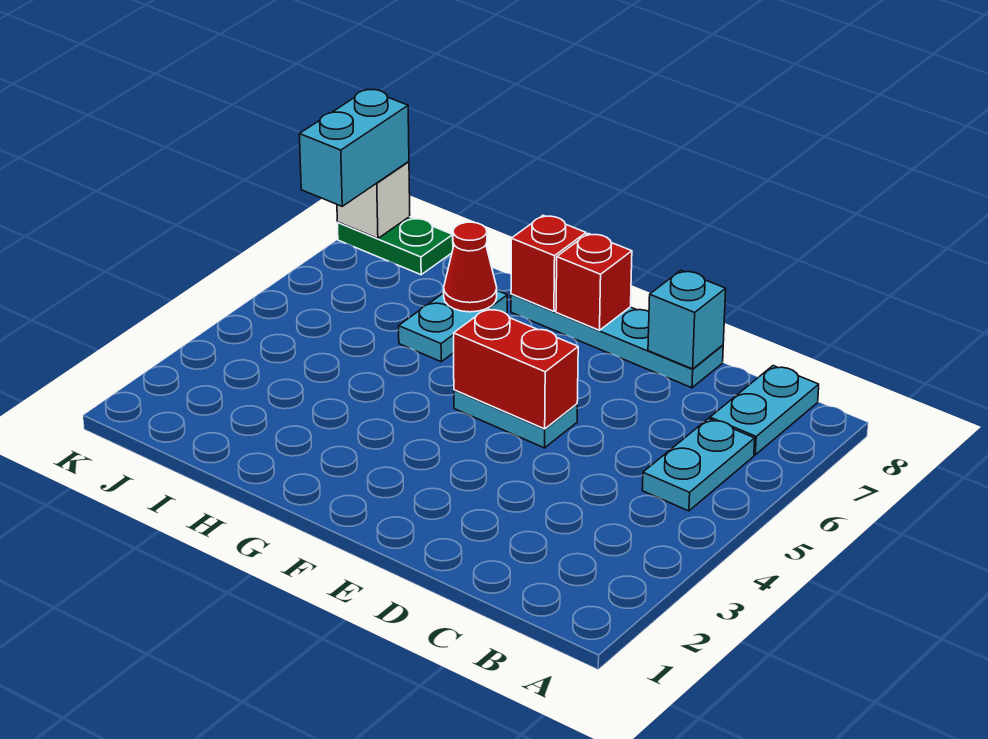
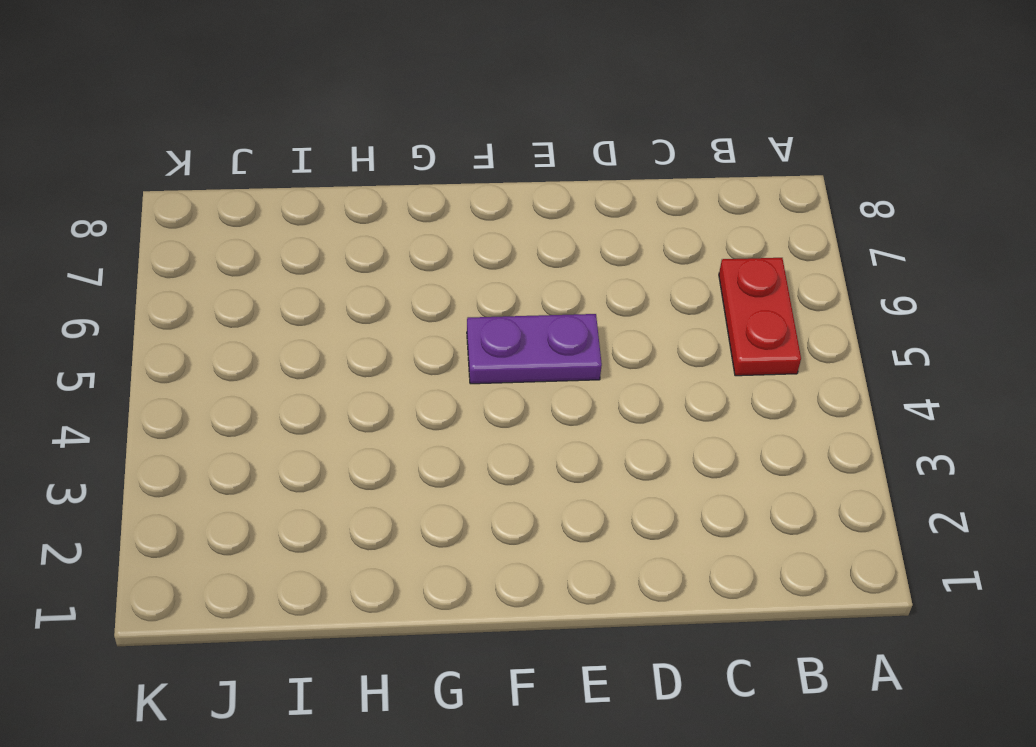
red 1x2 plate [719,258,801,376] -> cyan 1x2 plate [642,419,755,511]
purple 1x2 plate [467,314,602,384] -> cyan 1x2 plate [454,390,577,448]
none -> cyan 1x2 plate [710,366,819,455]
none -> cyan 1x4 plate [511,294,723,388]
none -> cyan 1x2 plate [399,291,507,362]

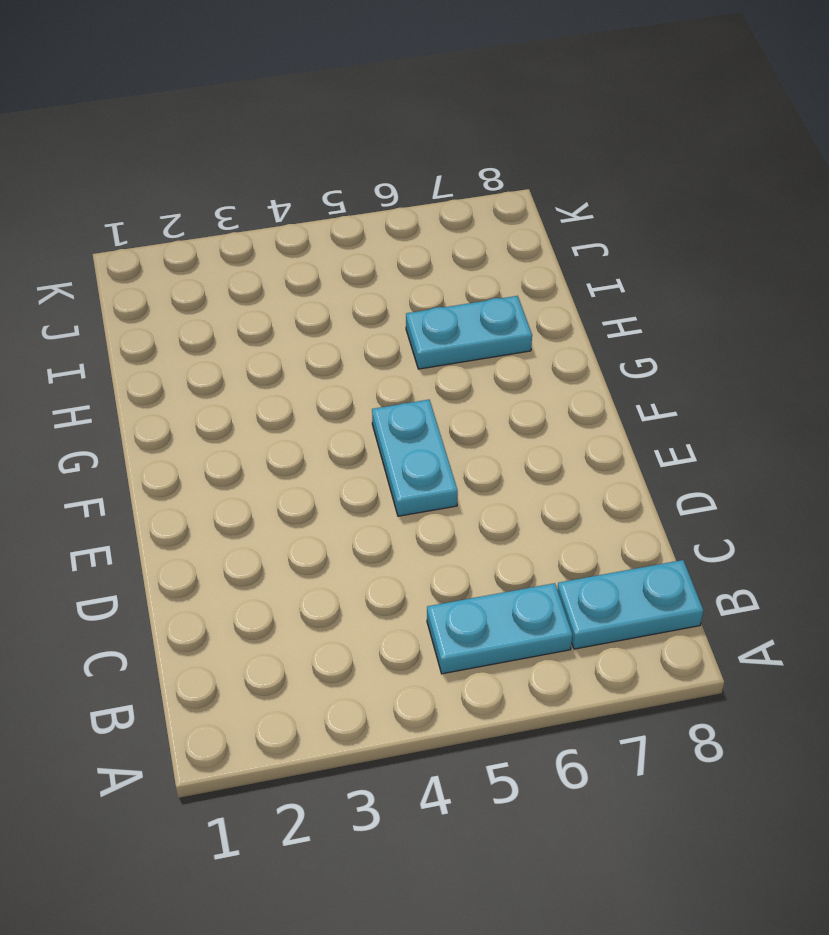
none -> cyan 1x4 plate [511,294,723,388]
none -> green 1x2 plate [338,217,453,275]
none -> cyan 1x1 brick [648,270,726,369]

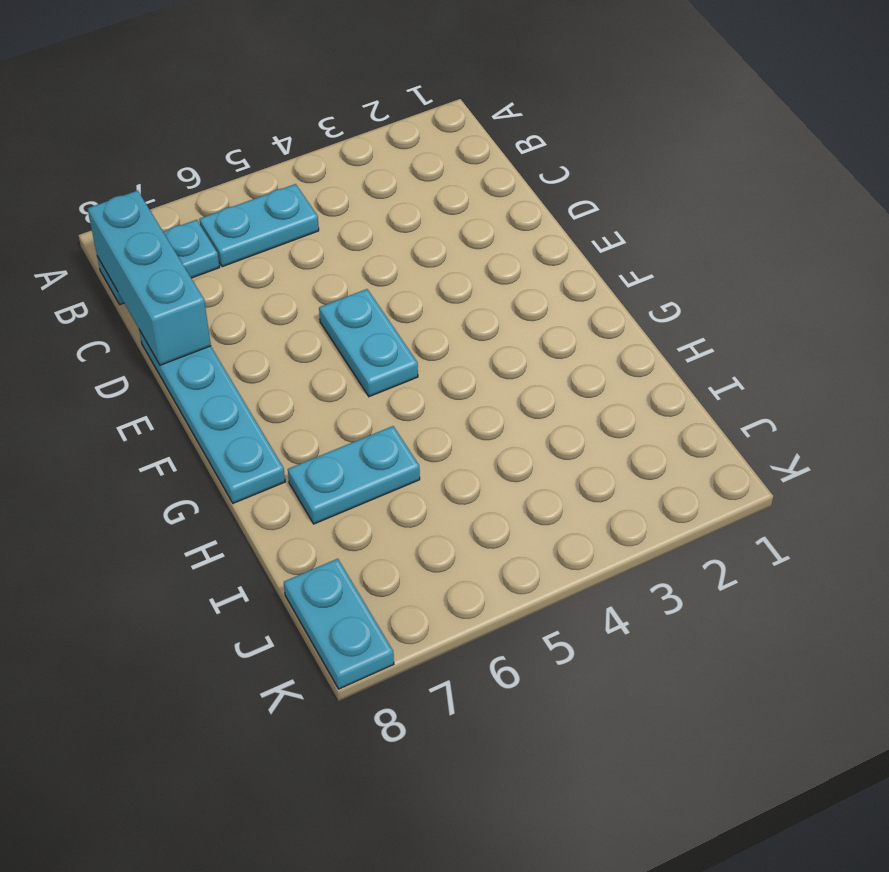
cyan 1x3 brick [87,190,211,365] -> cyan 1x1 brick [648,270,726,369]
cyan 1x2 plate [284,559,394,689] -> green 1x2 plate [338,217,453,275]
none -> red 1x2 brick [454,308,578,429]
none -> red 1x1 brick [556,233,632,330]
none -> red 1x1 brick [511,215,586,311]

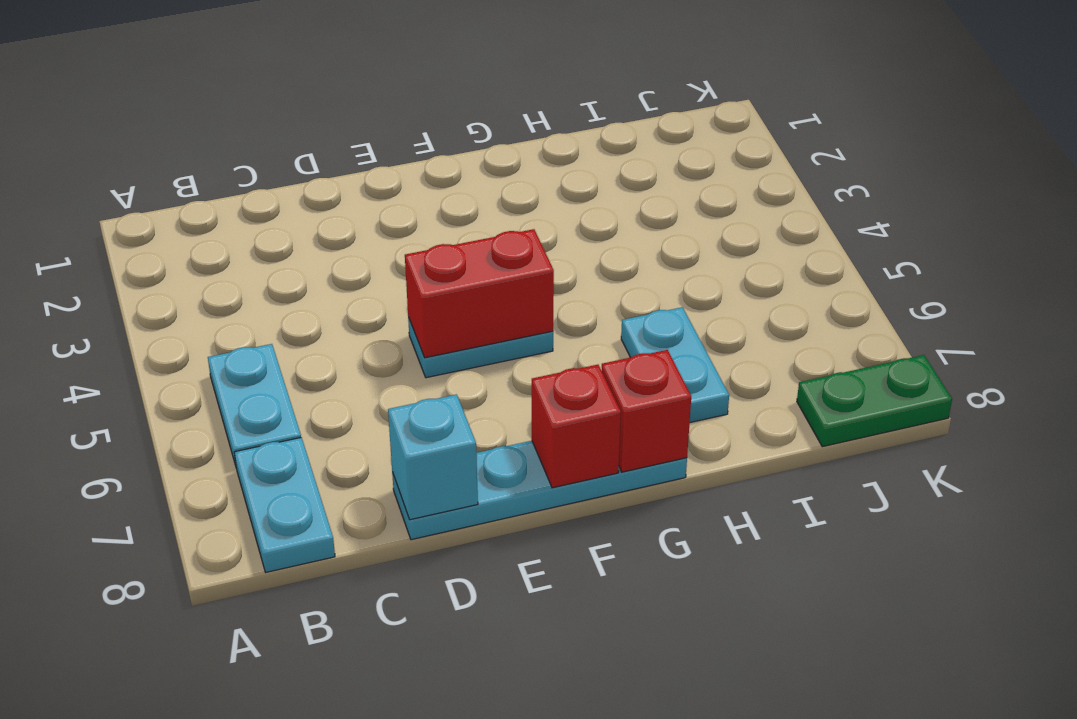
none -> red 1x1 cone [444,222,497,312]
none -> white 1x1 brick [337,162,410,239]
none -> cyan 1x2 brick [299,90,409,206]

